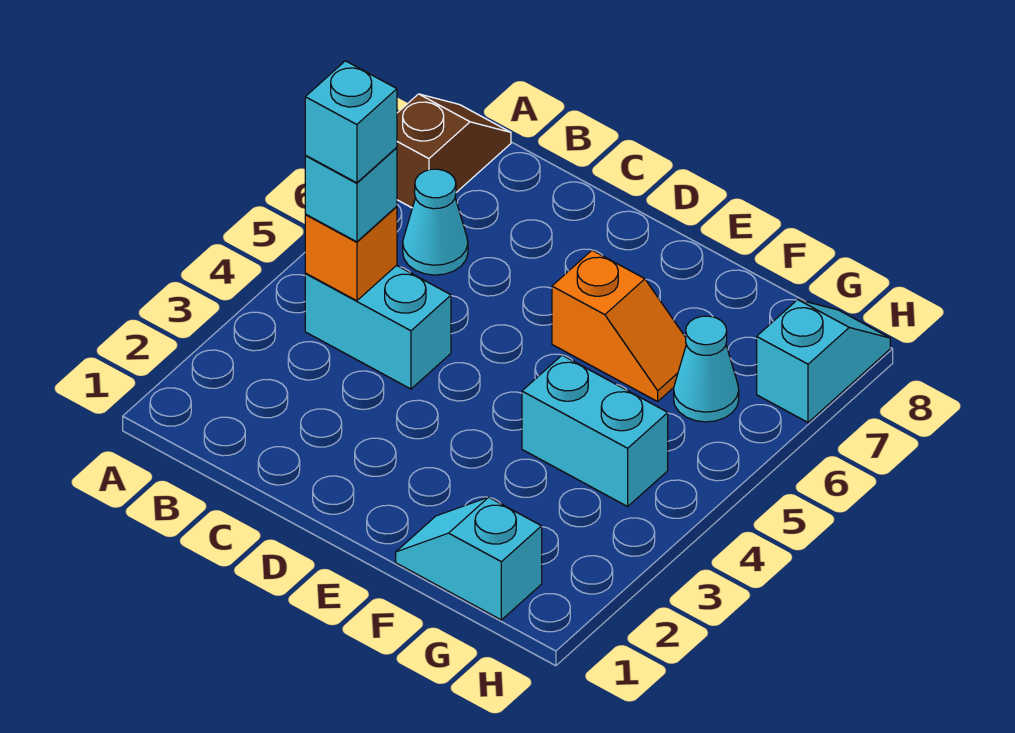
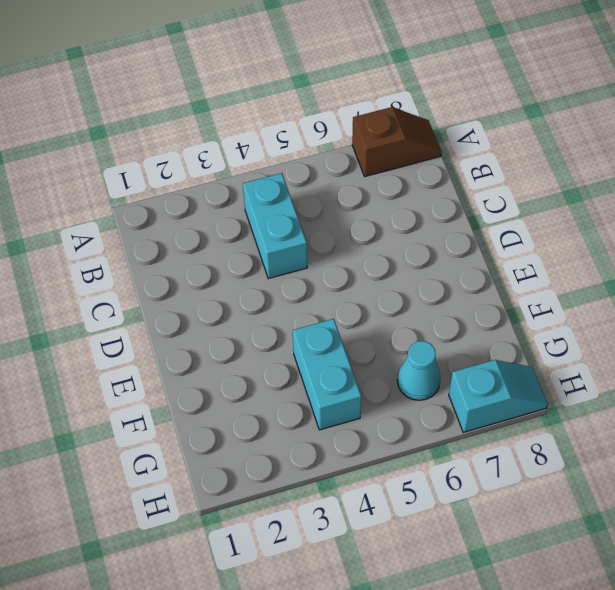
none -> cyan 1x1 cone [403,169,468,275]
none -> orange 1x2 slope [552,250,686,401]

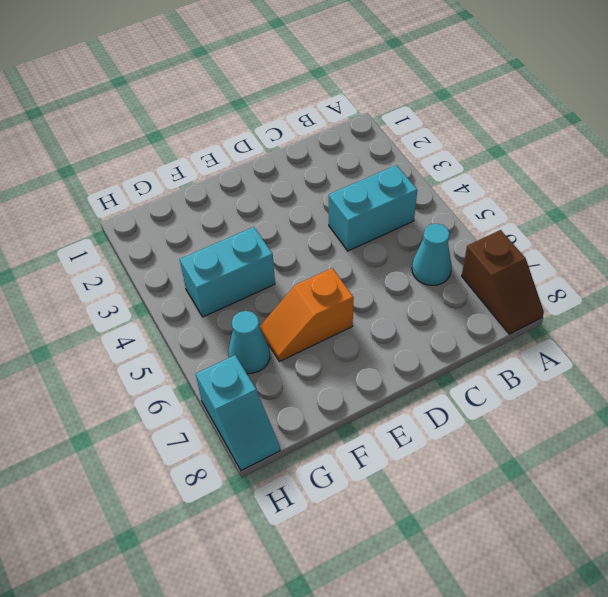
none -> cyan 1x2 slope [396,497,542,620]
none -> orange 1x1 brick [305,206,397,301]

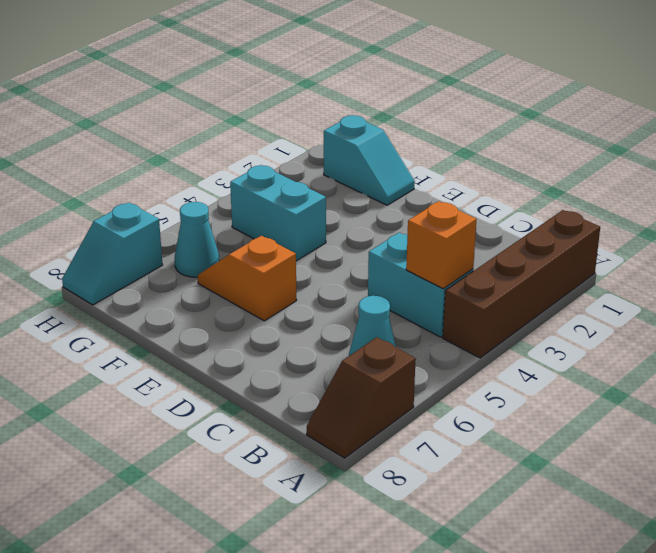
brown 1x4 brick [443,210,600,358] -> none
none -> cyan 1x1 brick [305,147,397,242]
none -> cyan 1x1 brick [305,61,397,183]

